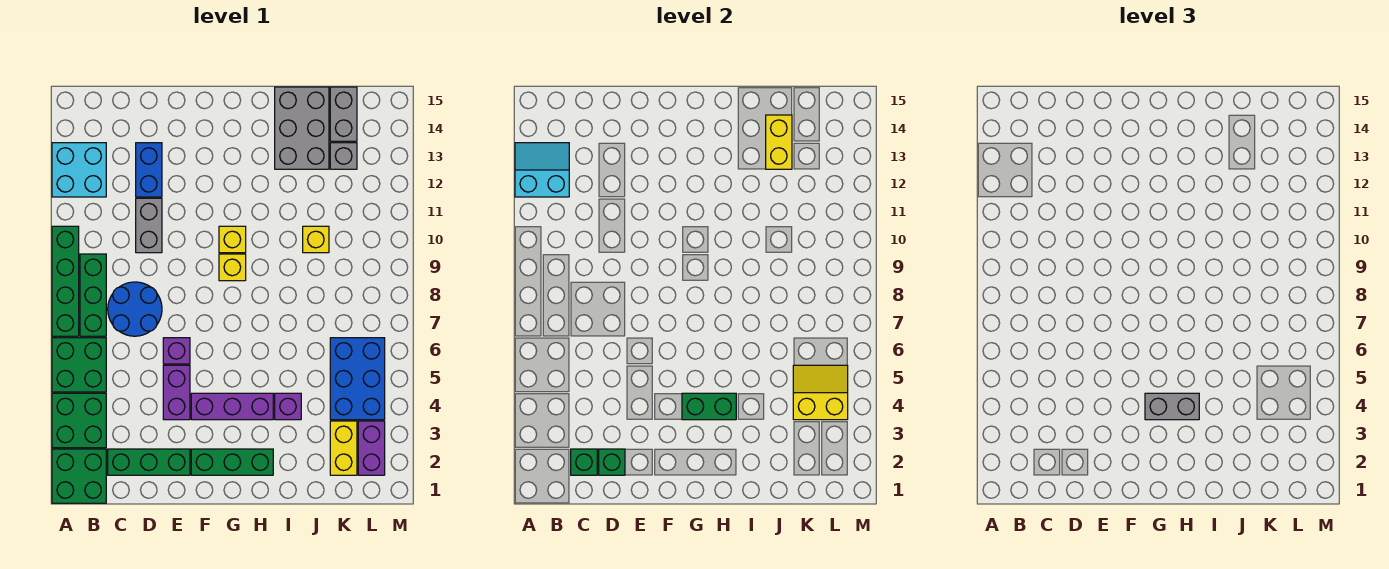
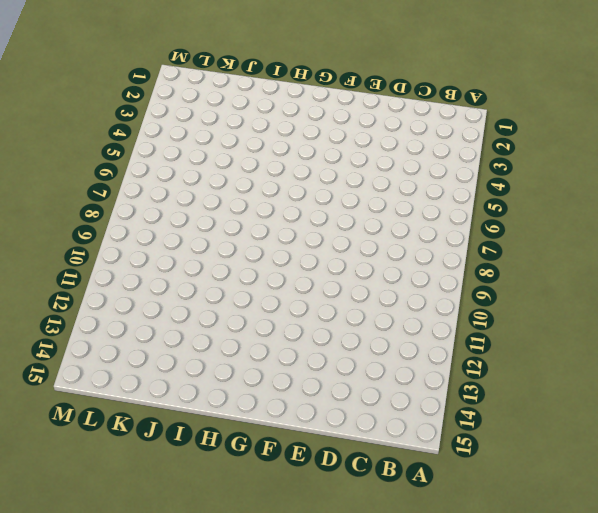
none -> green 2x2 brick [52,449,106,503]
none -> green 2x2 brick [52,393,106,448]
none -> green 2x2 brick [52,338,106,392]
none -> green 1x4 brick [52,226,79,336]

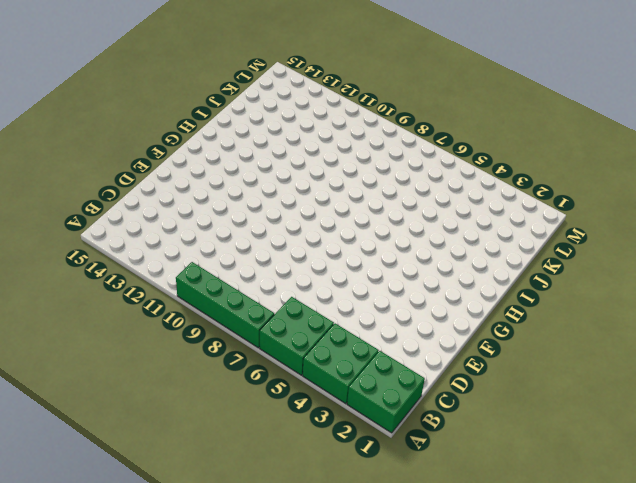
none -> cyan 2x2 brick [52,143,106,197]
none -> green 1x3 brick [80,254,106,336]
none -> green 1x3 brick [108,449,190,475]
none -> blue 2x2 round brick [108,282,162,336]

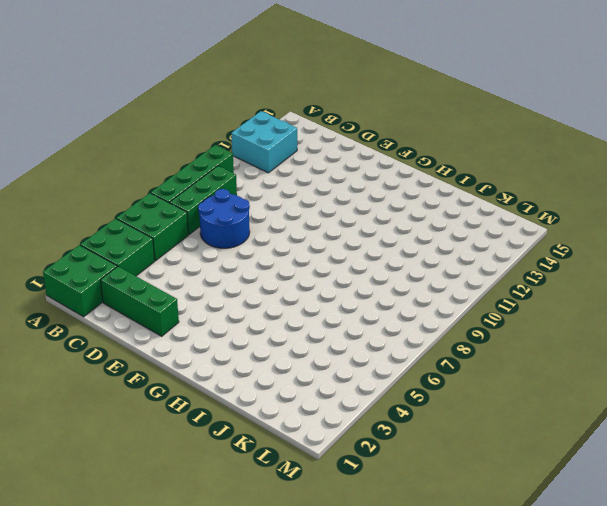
none -> grey 1x2 brick [136,198,162,253]
none -> blue 1x2 brick [136,143,162,197]
none -> purple 1x2 brick [163,365,190,420]
none -> purple 1x1 brick [163,338,190,364]

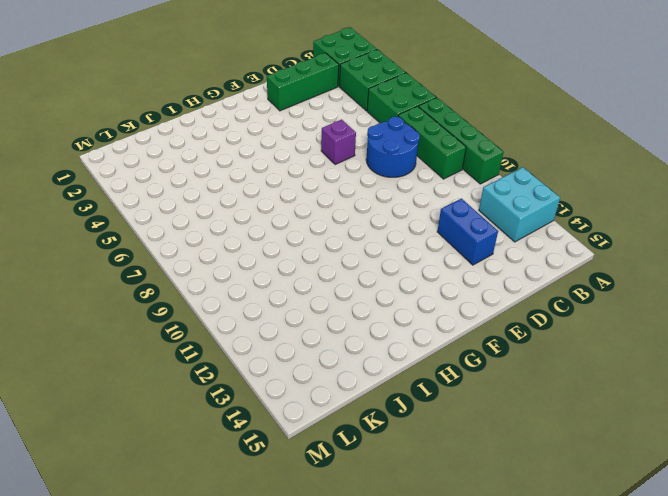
none -> grey 1x2 brick [136,198,162,253]
none -> purple 1x2 brick [163,365,190,420]
none -> green 1x3 brick [191,449,273,475]
none -> purple 1x3 brick [191,393,273,420]

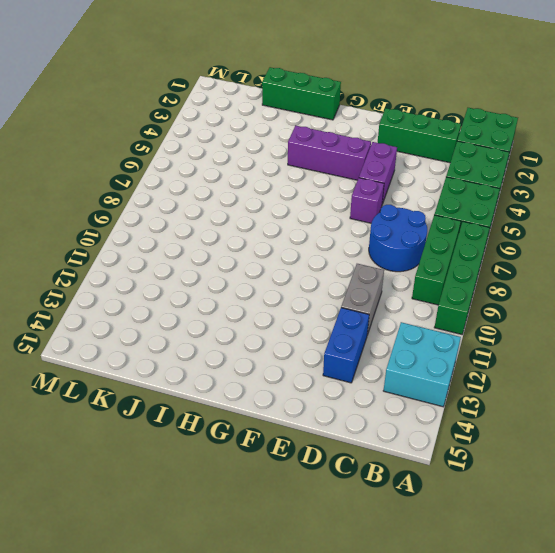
green 1x3 brick [262,67,341,120] -> green 1x3 brick moved to [191,449,273,475]
none -> yellow 1x1 brick [219,254,246,281]
none -> yellow 1x1 brick [219,226,246,253]
none -> purple 1x1 brick [275,393,301,420]
none -> grey 2x3 brick [275,87,329,169]

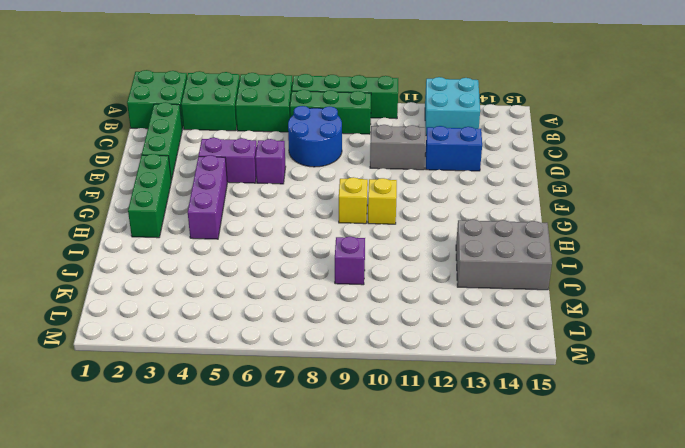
purple 1x1 brick [335,237,365,285] -> purple 1x1 brick moved to [275,393,301,420]
none -> yellow 1x1 brick [303,226,329,253]
none -> yellow 1x2 brick [330,421,357,475]
none -> blue 2x3 brick [330,338,385,420]
none -> grey 1x1 brick [330,143,357,169]

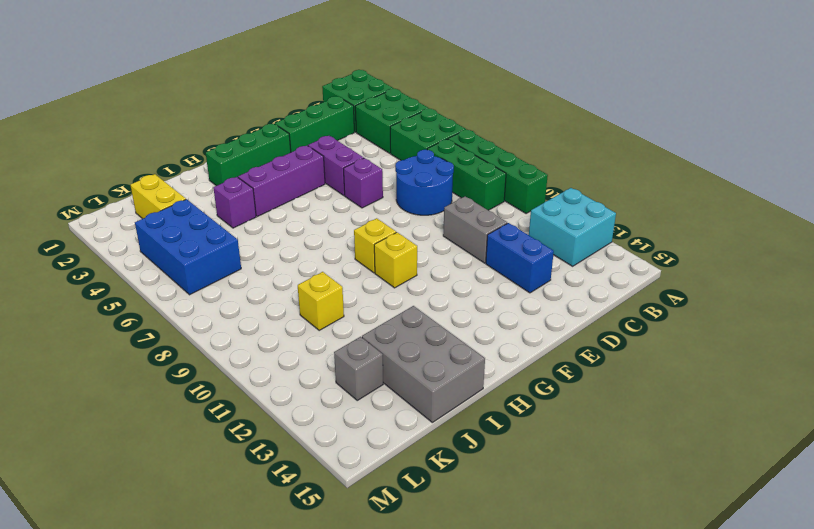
none -> grey 1x2 brick [330,87,357,141]
none -> purple 1x2 brick [358,421,385,475]
none -> cyan 2x2 slope [515,143,569,197]
none -> green 1x1 brick [571,449,597,475]

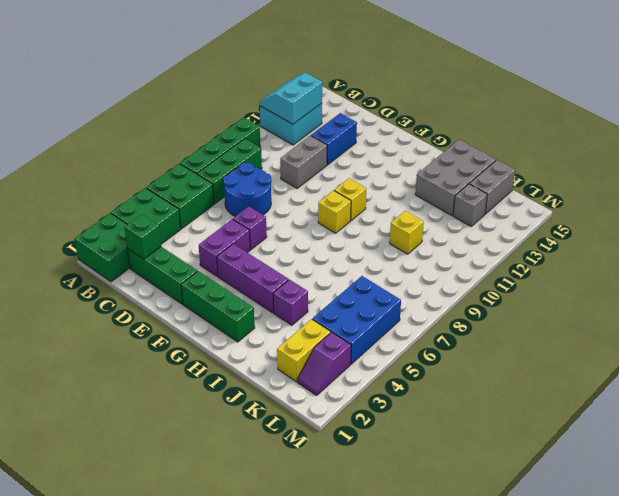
cyan 2x2 slope [260,73,322,124] -> cyan 2x2 slope turned to [515,143,569,197]
purple 1x2 slope [297,332,351,395] -> purple 1x2 brick [358,421,385,475]
none -> green 1x1 brick [599,449,625,475]
none -> green 1x2 brick [682,393,736,420]
none -> yellow 1x2 brick [766,115,792,169]
none -> yellow 2x2 slope [793,365,848,420]

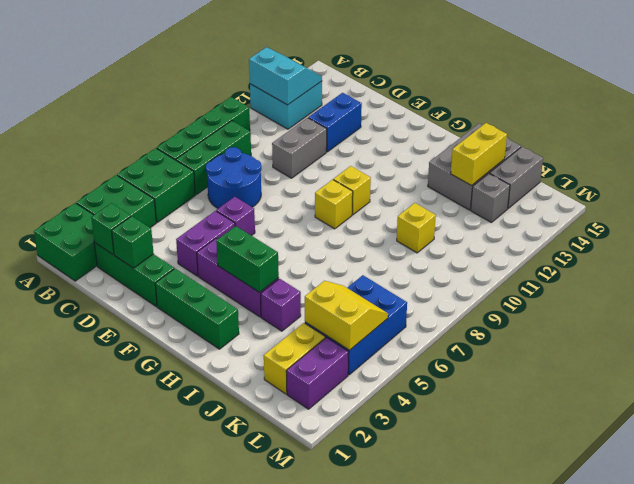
none -> grey 1x2 brick [1145,393,1199,420]

